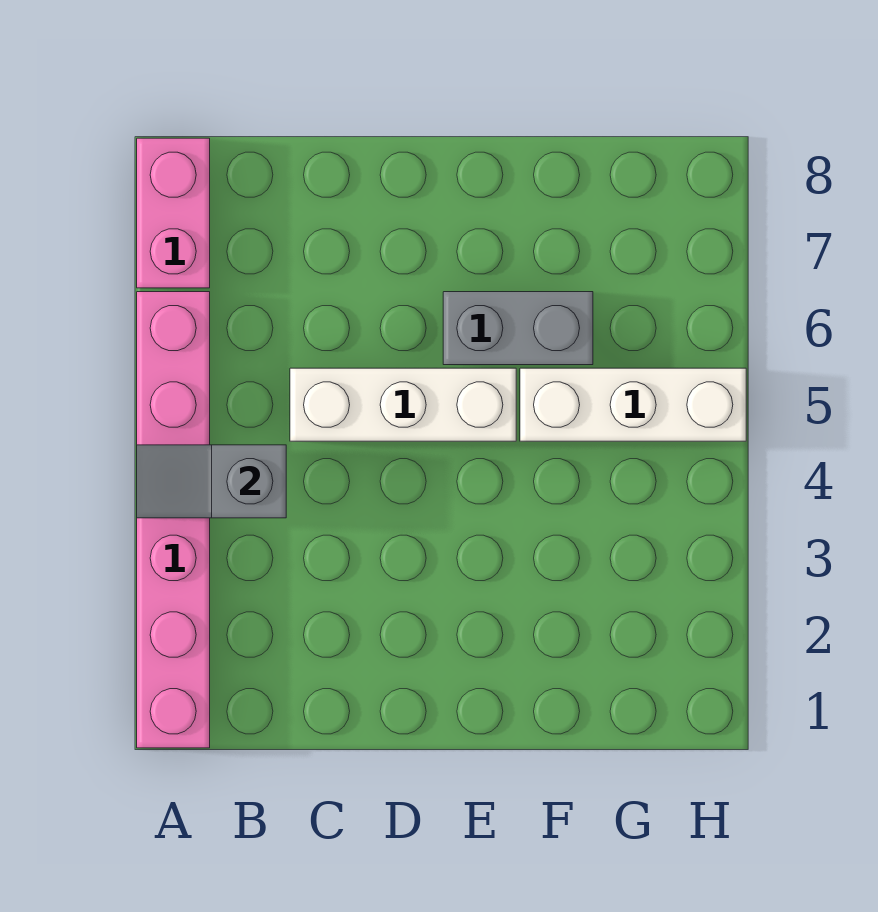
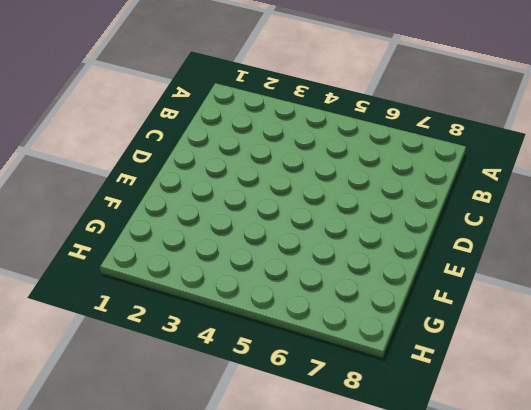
none -> pink 1x6 brick [137,292,210,748]
none -> pink 1x2 brick [137,138,210,288]

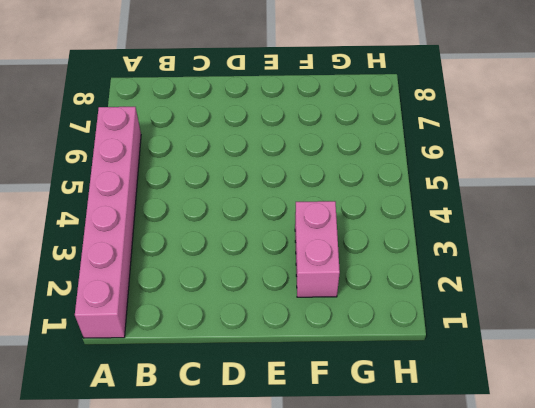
pink 1x2 brick [295,201,340,297] -> pink 1x2 brick moved to [137,138,210,288]
none -> white 1x3 brick [290,368,516,441]
none -> grey 1x2 brick [443,292,593,365]

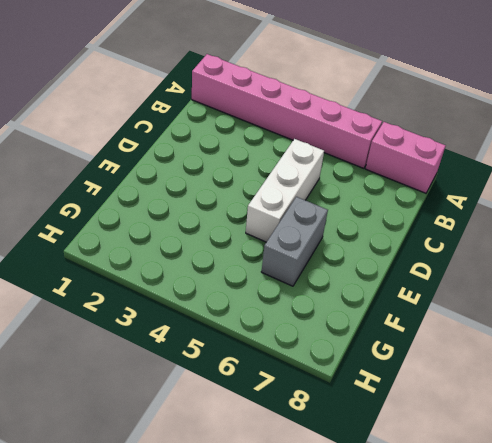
none -> white 1x3 brick [520,368,746,441]
none -> grey 1x2 slope [137,445,286,518]

